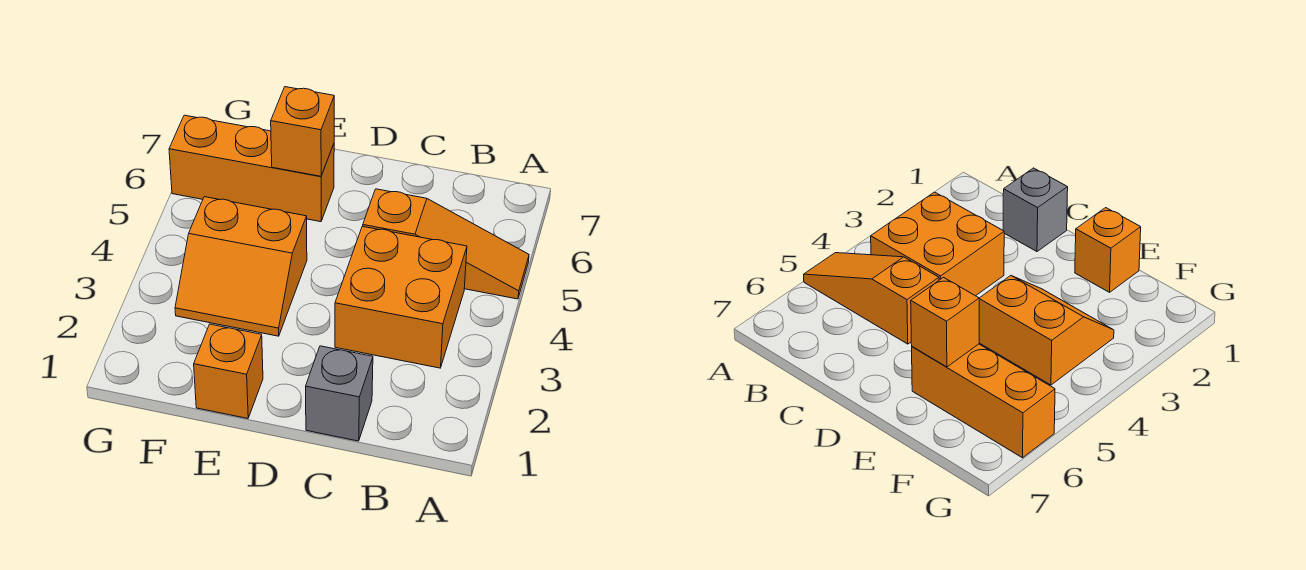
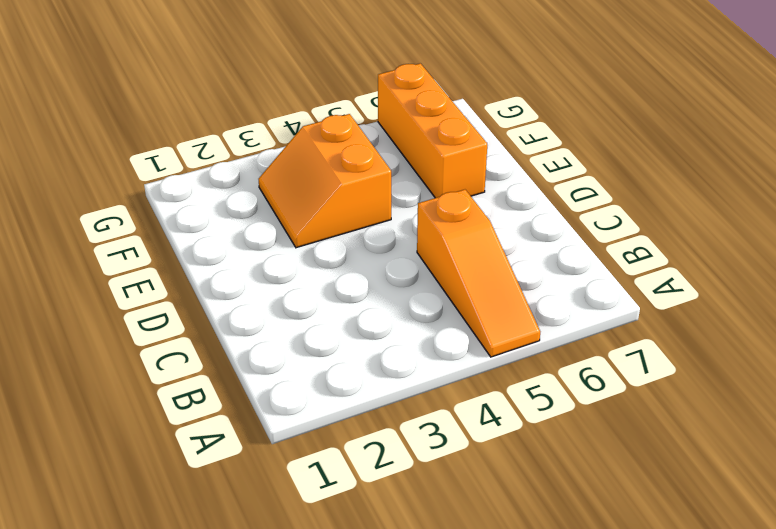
none -> orange 2x2 brick [335,226,467,368]
none -> grey 1x1 brick [306,346,373,441]

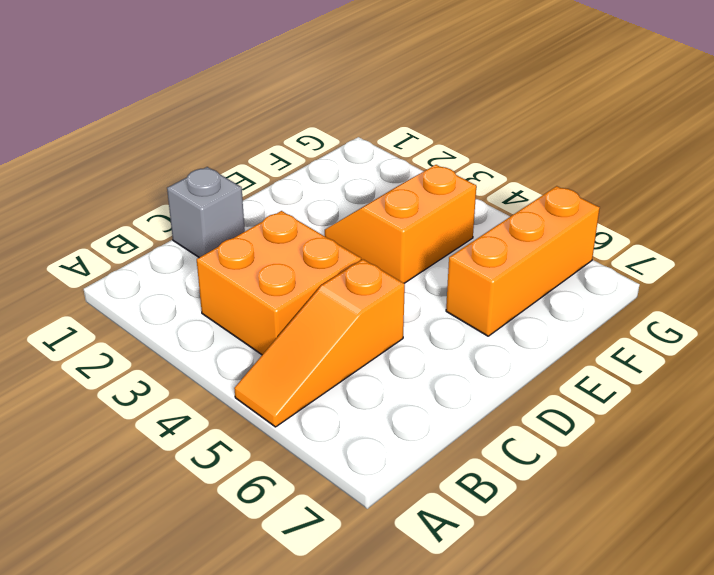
none -> orange 1x1 brick [194,324,263,418]
none -> orange 1x1 brick [271,87,334,176]

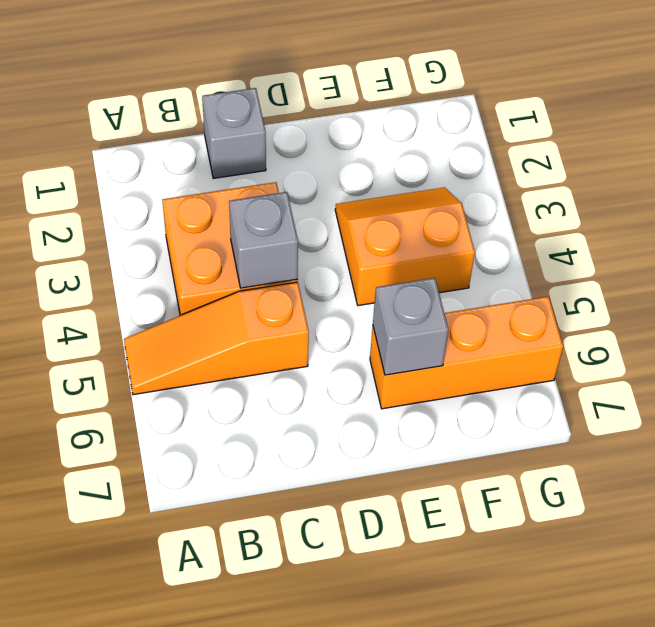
grey 1x1 brick [229,192,298,288] -> none
grey 1x1 brick [373,278,448,375] -> orange 1x1 brick [271,87,334,176]
none -> orange 1x1 brick [194,324,263,418]

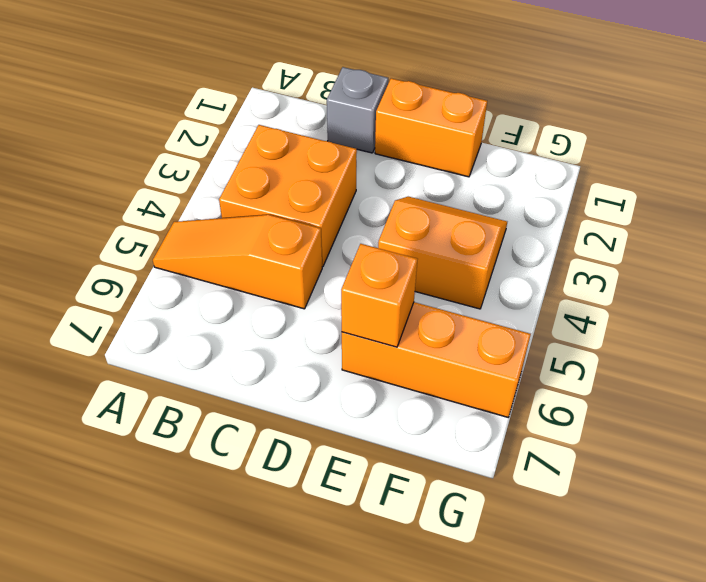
orange 1x2 brick [375,78,487,177] -> orange 1x1 brick [194,324,263,418]

